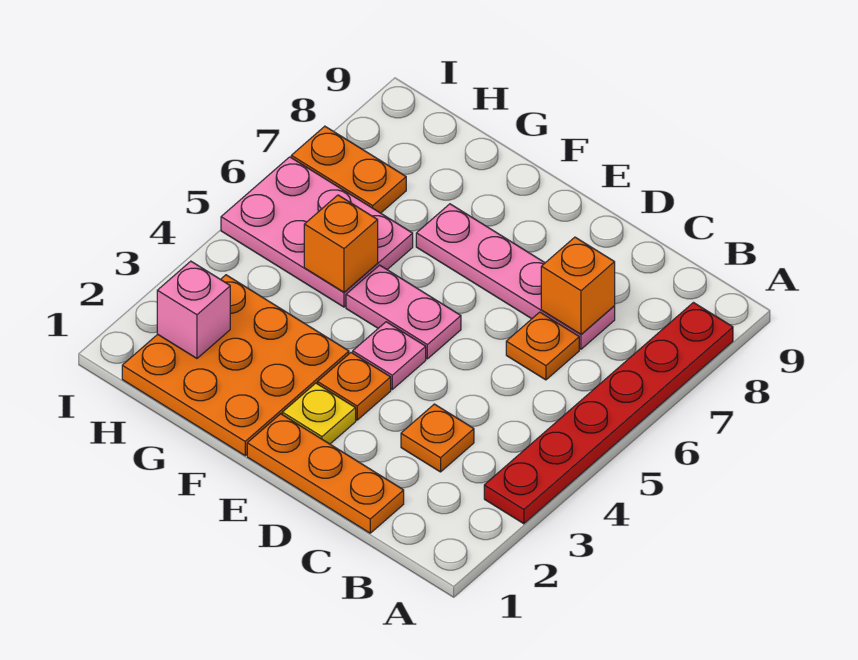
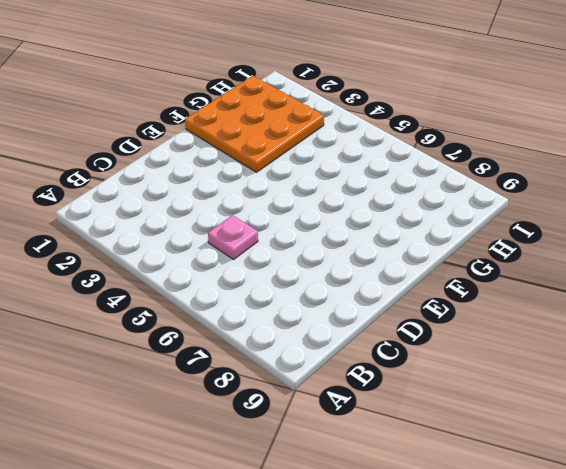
pink 1x1 plate [208,215,258,260] -> pink 1x1 plate moved to [353,322,426,389]
none -> red 1x6 plate [484,303,733,524]
none -> orange 1x3 plate [247,414,404,533]
none -> orange 1x1 plate [401,404,474,472]

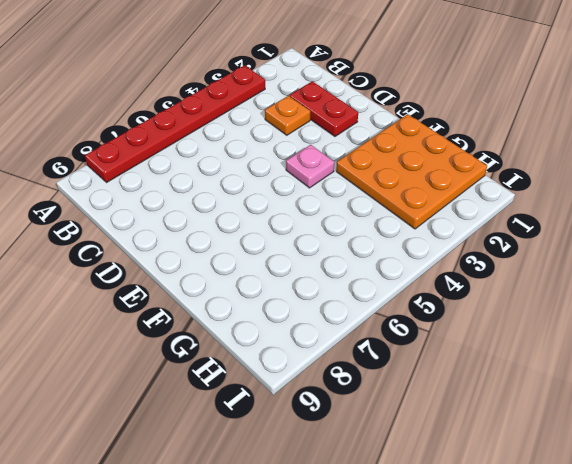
red 1x2 plate [290,81,358,136] -> none
none -> orange 1x3 plate [247,414,404,533]
none -> orange 1x1 plate [506,312,579,380]
none -> pink 1x4 plate [416,204,615,349]

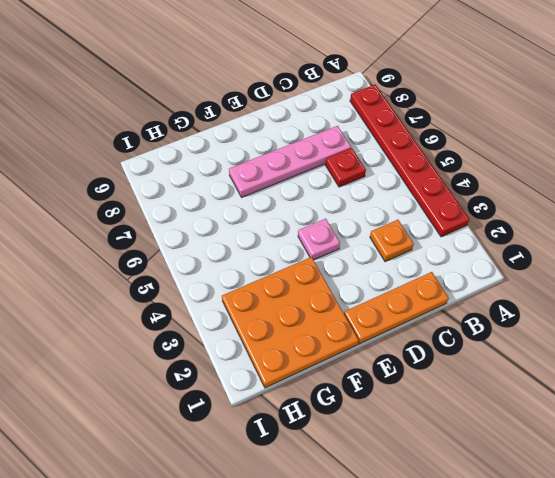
red 1x1 plate [325,148,366,187] -> orange 1x1 plate [506,312,579,380]
none -> yellow 1x1 plate [282,383,356,444]
none -> orange 1x1 plate [318,353,391,420]
none -> pink 1x2 plate [346,265,461,359]

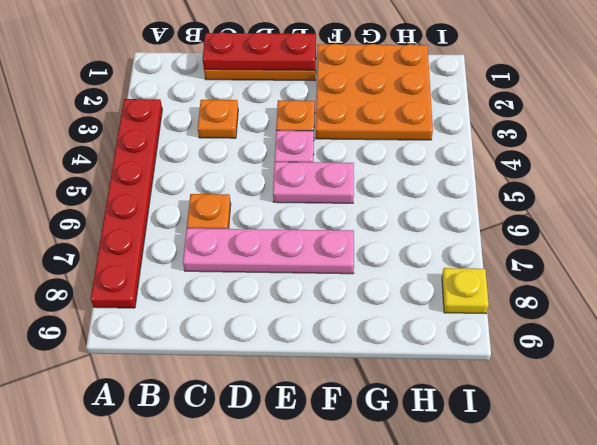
red 1x3 plate [203,32,316,70] -> none
yellow 1x1 plate [442,268,489,314] -> yellow 1x1 plate moved to [282,383,356,444]
none -> pink 2x3 plate [221,157,413,307]
none -> orange 1x2 plate [291,126,406,213]
none -> orange 1x1 brick [541,237,615,334]

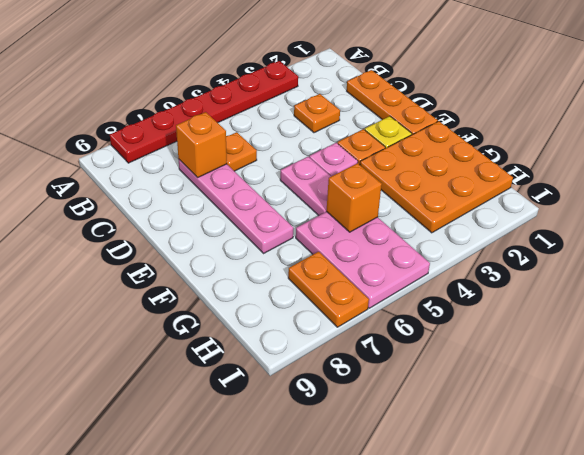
none -> pink 1x1 brick [157,261,230,358]

